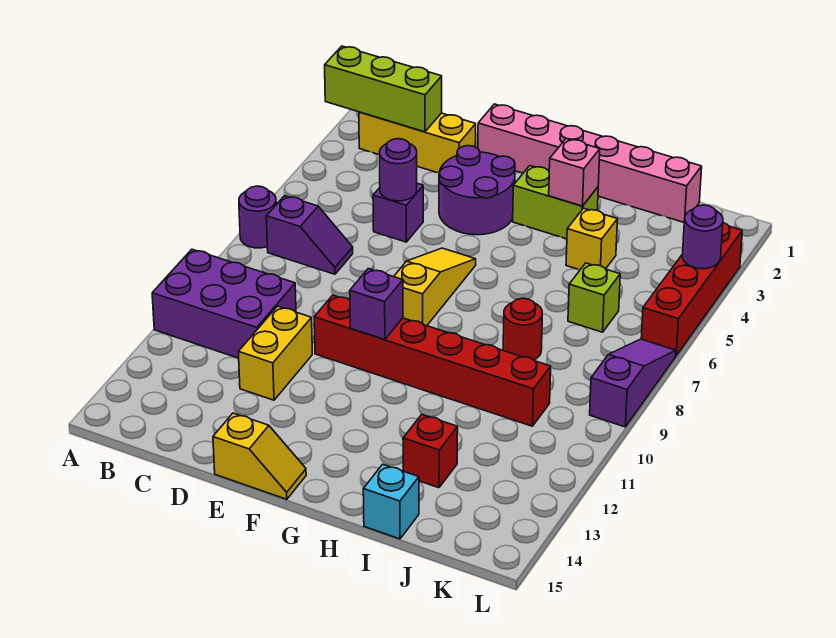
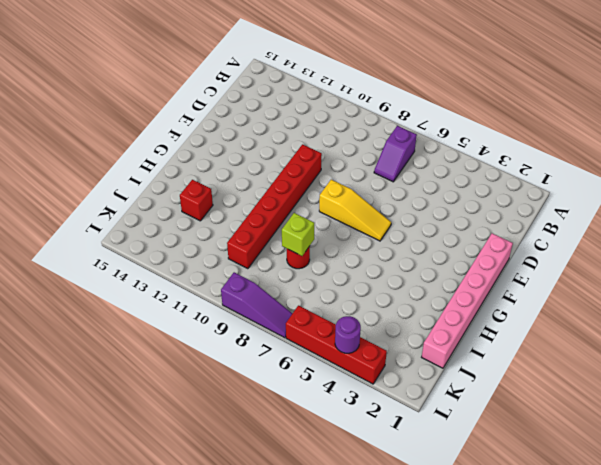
lime 1x1 brick [282,213,314,256] -> lime 1x1 brick moved to [568,263,620,332]
none -> purple 1x1 round brick [239,186,276,248]
none -> purple 2x3 brick [152,249,296,358]
none -> yellow 1x3 brick [359,112,476,173]

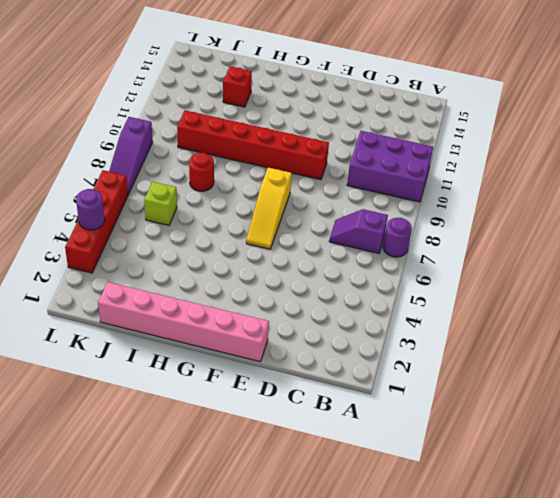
none -> yellow 1x3 brick [359,112,476,173]
none -> purple 1x1 brick [373,183,423,242]
none -> yellow 1x2 brick [238,306,312,400]

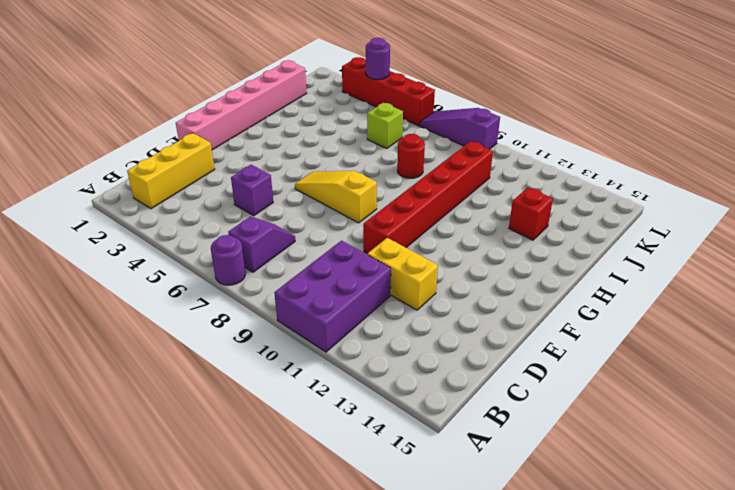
none -> purple 2x2 round brick [439,146,515,235]
none -> yellow 1x2 slope [213,413,306,499]
none -> lime 1x2 brick [513,166,598,239]

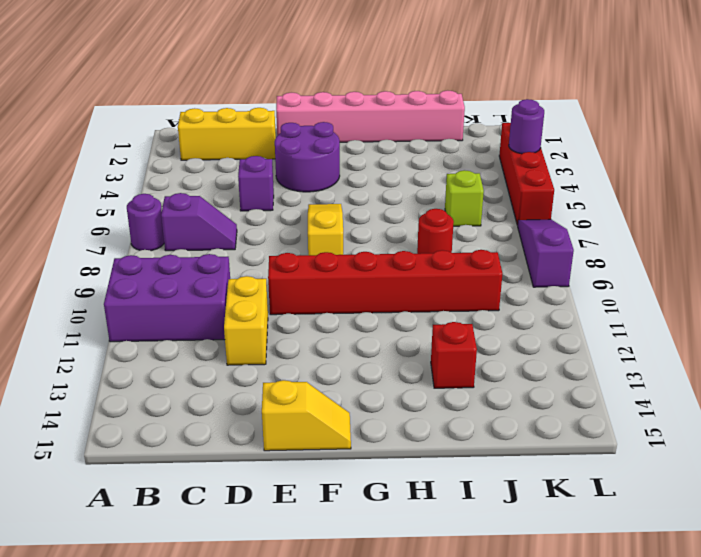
none -> lime 1x2 brick [513,166,598,239]
none -> yellow 1x1 brick [566,208,617,270]
none -> cyan 1x1 brick [363,464,419,539]

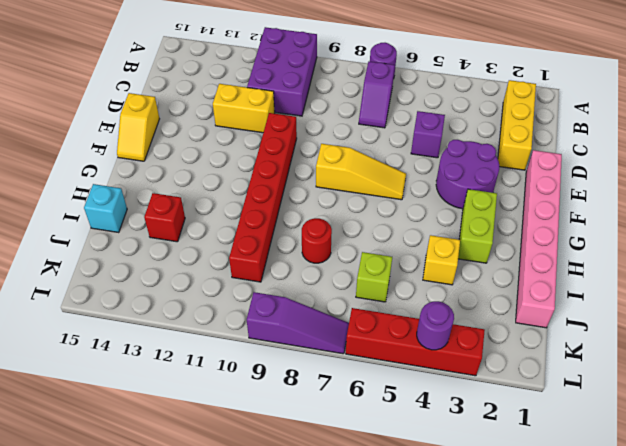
none -> lime 1x3 brick [325,46,442,132]
none -> purple 1x1 round brick [380,139,417,201]
none -> purple 1x1 brick [350,269,403,340]

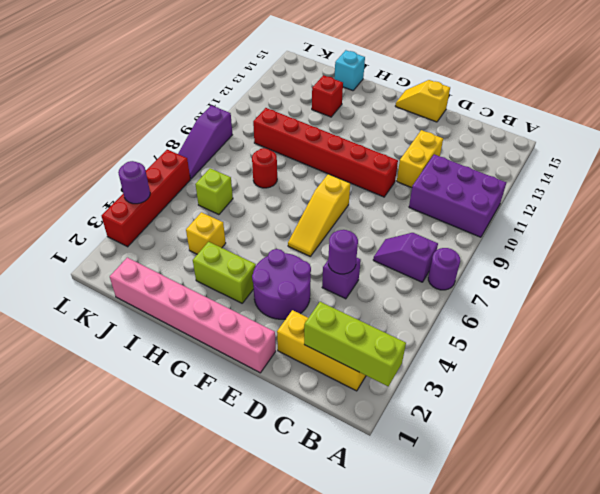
none -> purple 1x1 brick [350,269,403,340]
none -> pink 1x1 brick [549,139,600,206]

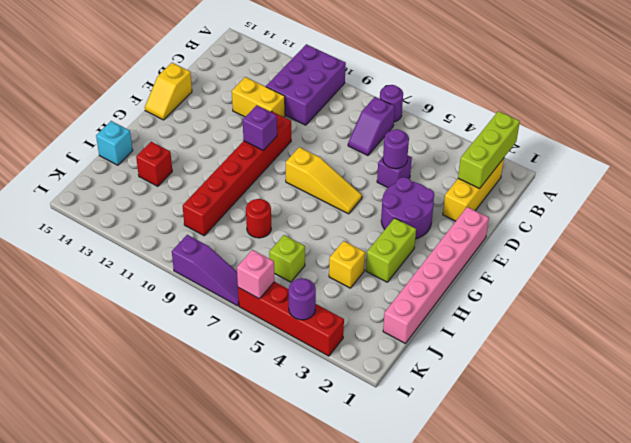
pink 1x1 brick [237,250,275,299] -> pink 1x1 brick moved to [549,139,600,206]

